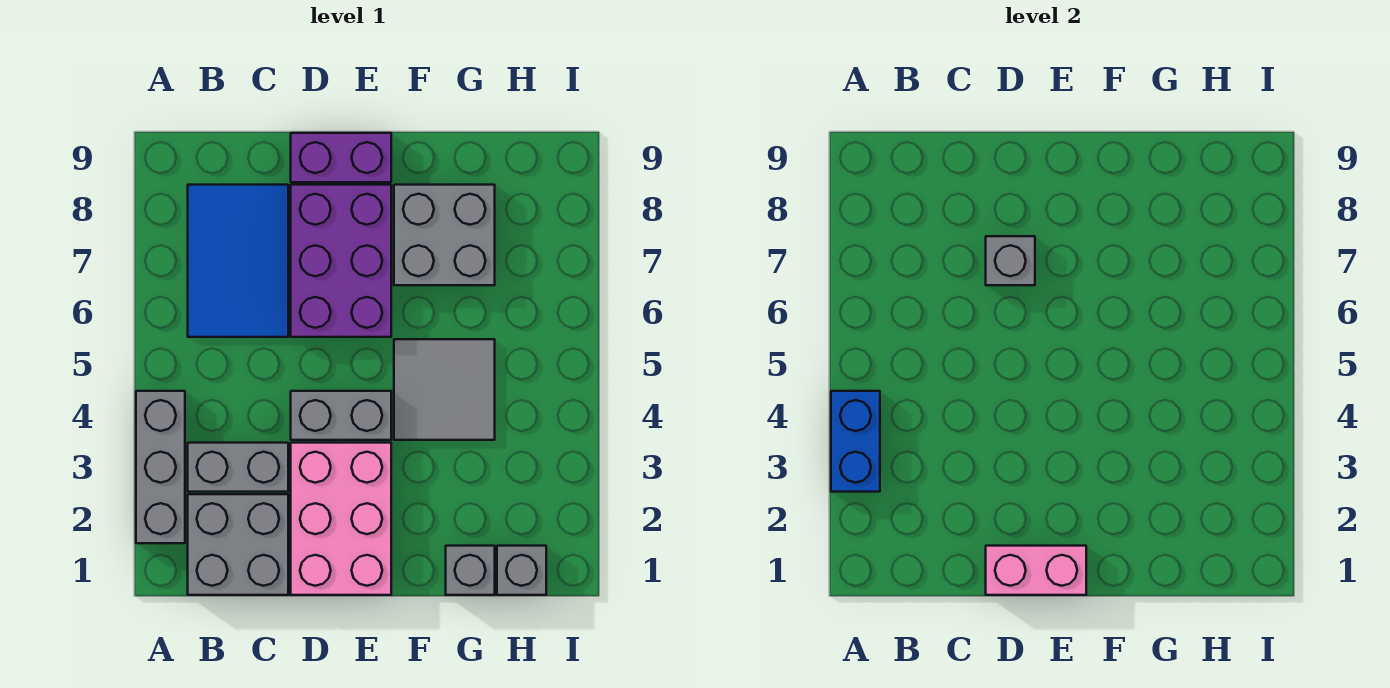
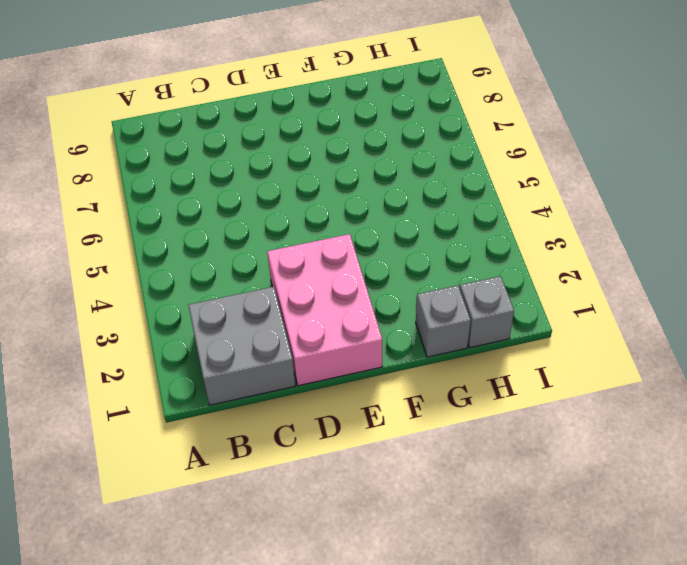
none -> grey 1x3 brick [136,391,185,543]
none -> grey 1x2 brick [188,443,288,492]
none -> blue 2x3 tile [188,185,288,337]

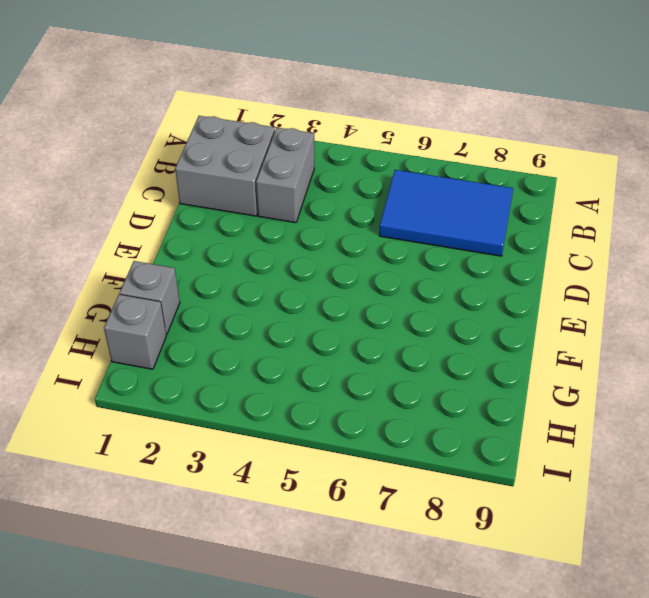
none -> grey 1x3 brick [136,391,185,543]
none -> pink 2x3 brick [291,443,391,595]
none -> grey 1x2 brick [291,391,391,440]

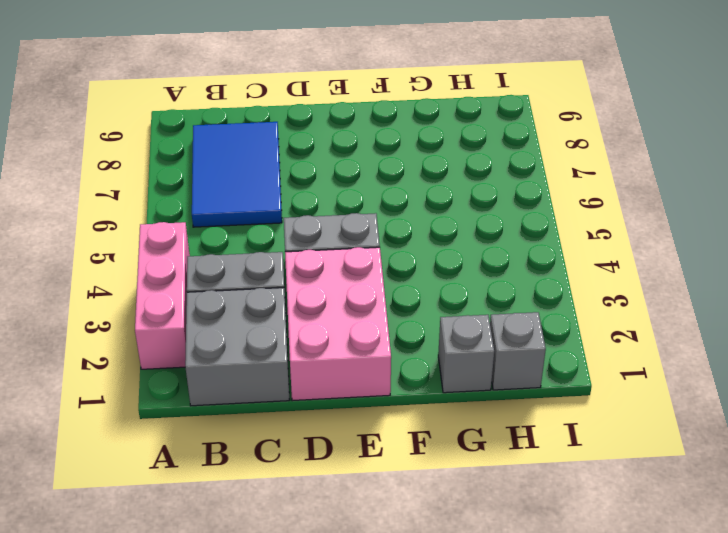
pink 1x3 brick [135,222,190,369] -> grey 1x3 brick [136,391,185,543]
none -> purple 2x3 brick [291,185,391,337]
none -> purple 1x2 brick [291,133,391,182]
none -> grey 2x2 tile [394,339,495,440]

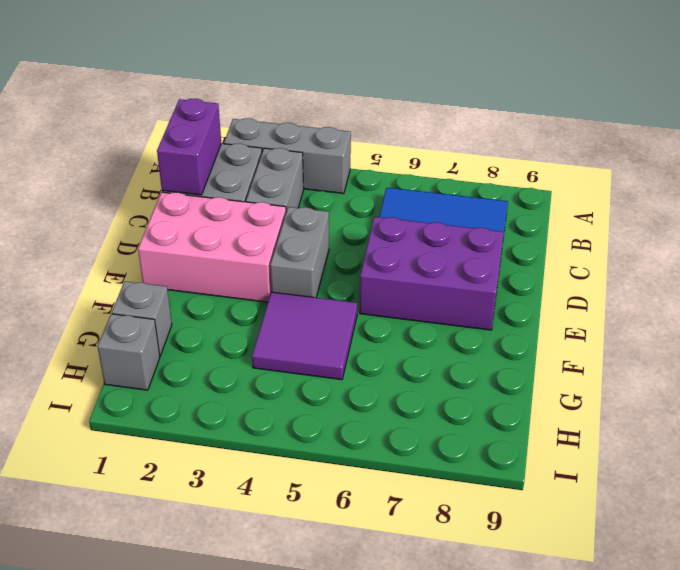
purple 1x2 brick [157,98,221,195] -> purple 1x2 brick moved to [291,133,391,182]
purple 2x2 tile [252,292,357,380] -> grey 2x2 tile [394,339,495,440]
none -> grey 2x2 brick [394,185,495,285]
none -> blue 1x2 brick [831,391,880,492]
none -> pink 1x2 brick [986,546,1086,595]

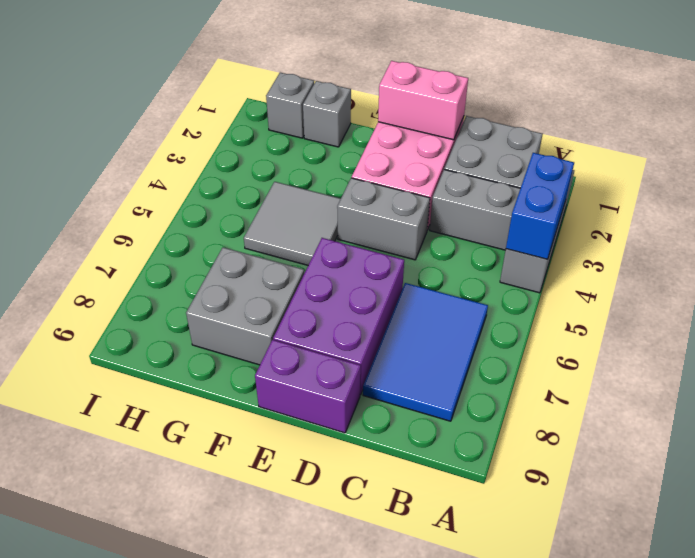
none -> grey 1x1 brick [986,236,1035,285]

